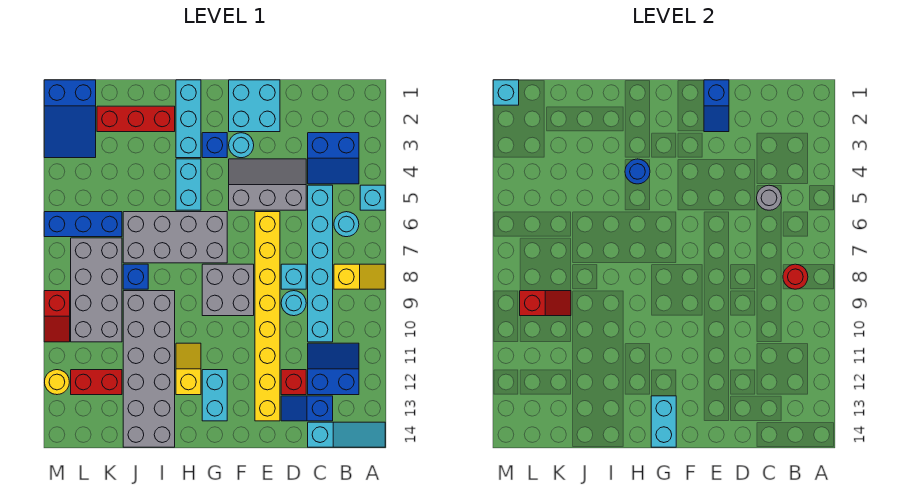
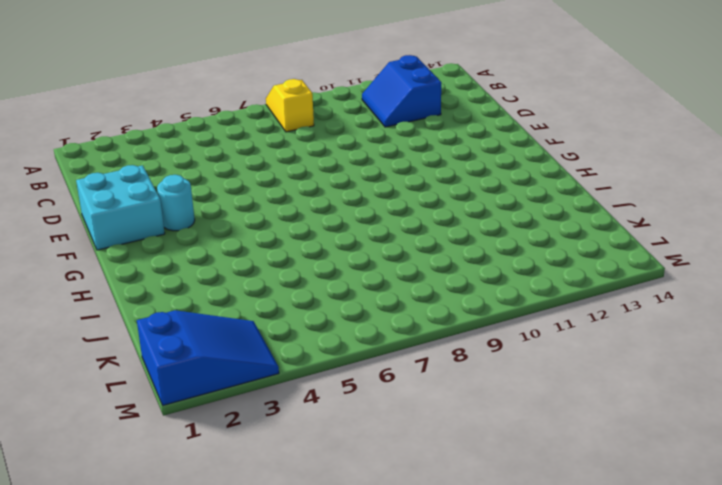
none -> cyan 1x1 brick [360,185,385,210]
none -> cyan 1x3 slope [308,422,385,447]
none -> blue 2x2 slope [308,133,359,184]
none -> cyan 1x1 round brick [334,212,359,237]

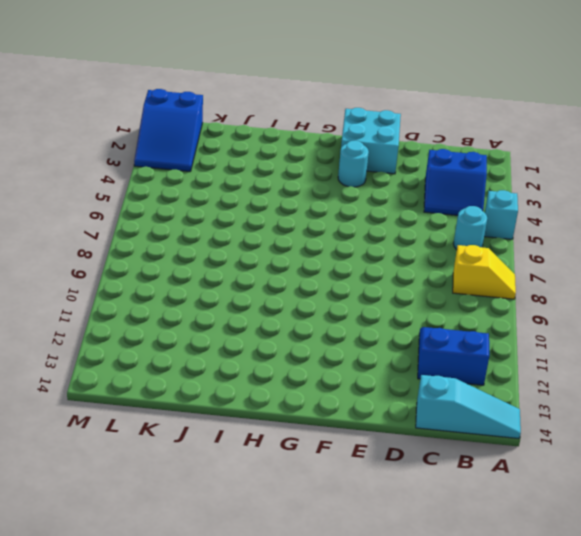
none -> cyan 1x6 brick [308,185,333,342]
none -> blue 1x2 slope [281,396,333,421]
none -> grey 2x3 slope [229,159,306,210]
none -> cyan 1x1 brick [281,264,306,289]

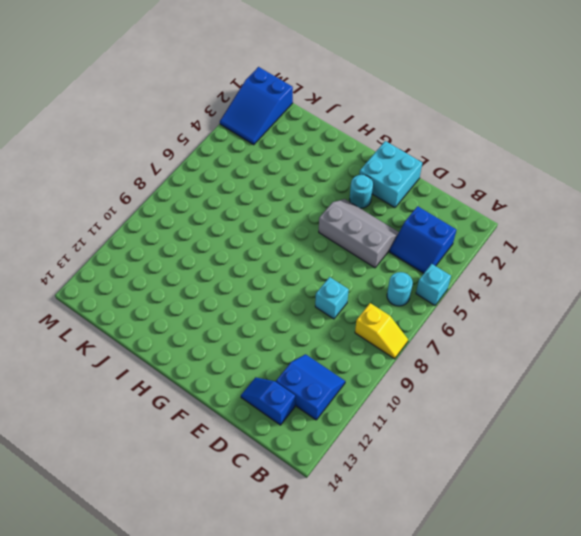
none -> cyan 1x3 slope [308,422,385,447]
none -> cyan 1x6 brick [308,185,333,342]
none -> cyan 1x1 round brick [281,291,306,316]
none -> red 1x1 brick [281,370,306,395]

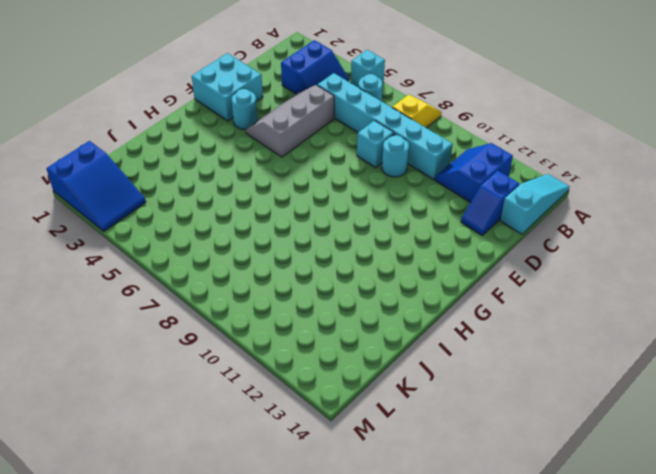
none -> red 1x1 brick [281,370,306,395]
none -> yellow 1x8 brick [255,212,280,421]
none -> grey 2x2 brick [202,264,254,316]
none -> blue 1x1 brick [202,133,227,158]

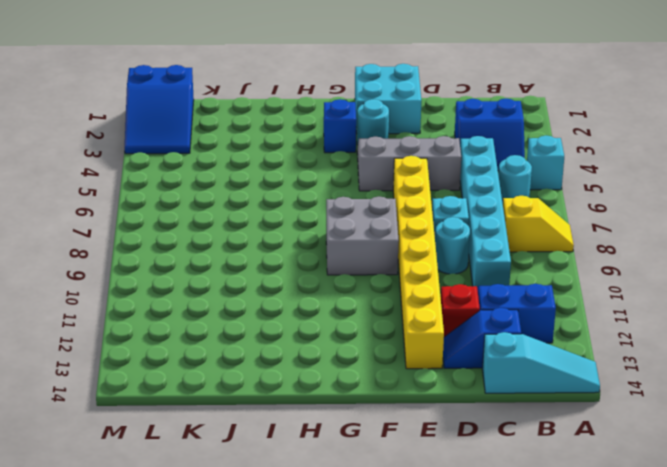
none -> grey 2x4 brick [123,212,227,263]
none -> cyan 1x2 brick [202,370,227,421]
none -> cyan 1x3 brick [176,80,201,158]
none -> cyan 1x2 brick [176,159,201,210]

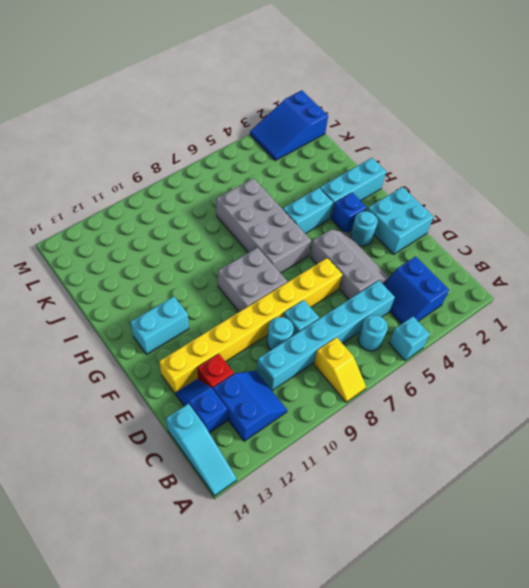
none -> yellow 1x2 slope [176,343,201,395]
none -> red 1x3 brick [97,106,175,132]
none -> grey 2x6 brick [123,291,175,447]
none -> blue 1x1 brick [123,264,148,289]

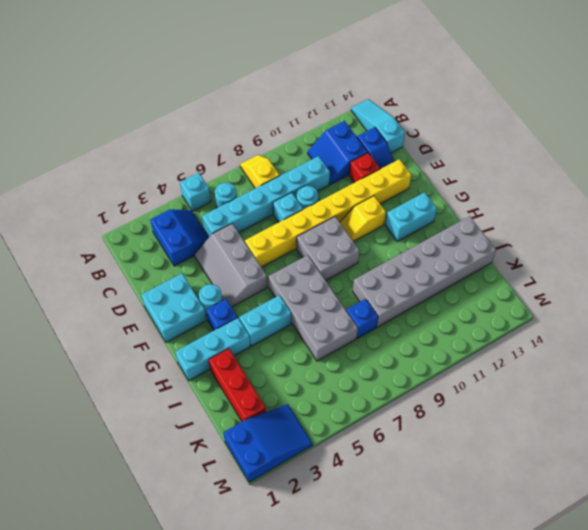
yellow 1x2 slope [340,196,386,242] -> yellow 1x2 slope moved to [176,343,201,395]
none -> blue 1x3 brick [44,212,122,237]
none -> grey 2x4 brick [71,238,122,342]
none -> red 1x2 brick [71,370,122,395]
none -> red 1x2 slope [44,291,70,342]

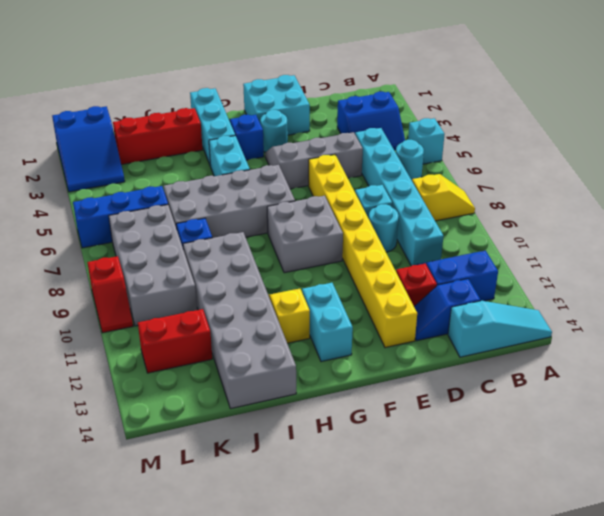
none -> yellow 1x1 round brick [45,370,69,395]
none -> red 1x1 round brick [783,264,808,289]
none -> grey 1x1 round brick [757,185,782,210]
none -> blue 1x2 slope [704,80,729,132]

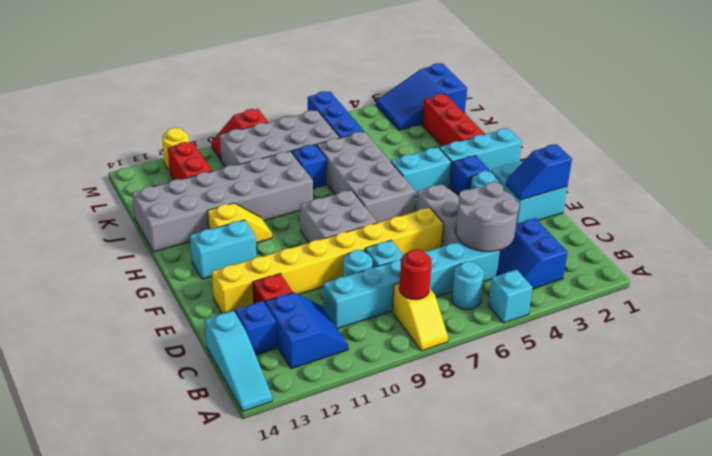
grey 2x2 round brick [456,182,519,252] -> grey 1x1 round brick [757,185,782,210]
none -> cyan 1x2 brick [651,396,676,447]
none -> blue 1x1 round brick [625,159,650,184]
none -> red 1x2 slope [520,291,571,316]
none -> cyan 1x1 brick [493,80,519,105]

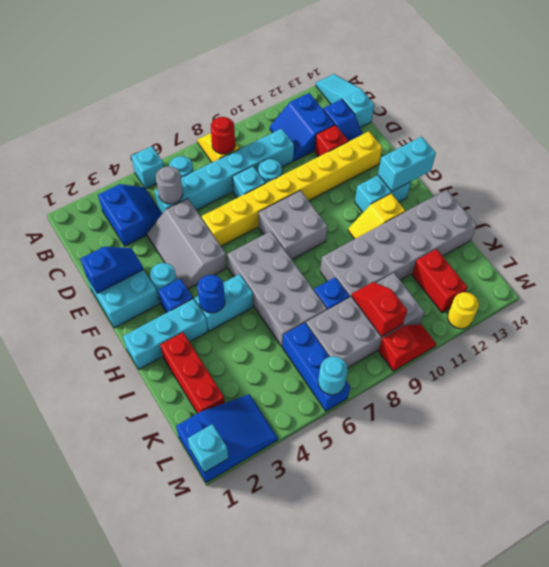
cyan 1x1 round brick [318,356,348,395] -> none

